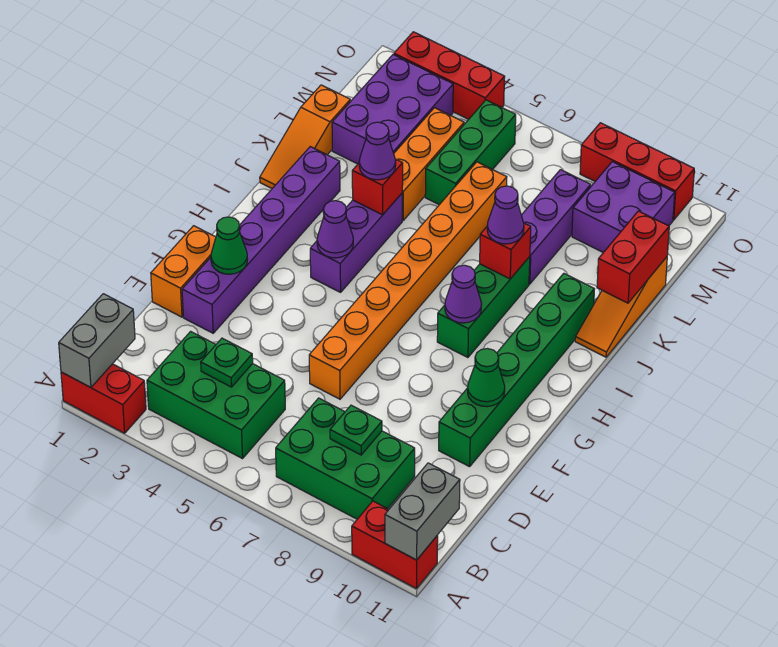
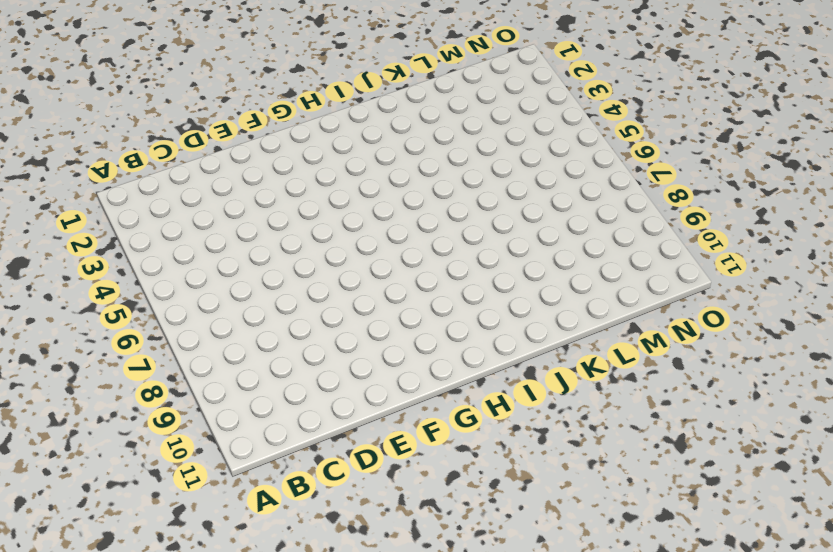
none -> red 1x2 brick [61,364,146,433]
none -> red 1x2 brick [352,501,438,589]
none -> green 2x3 brick [147,331,285,459]
none -> green 2x3 brick [276,398,415,519]

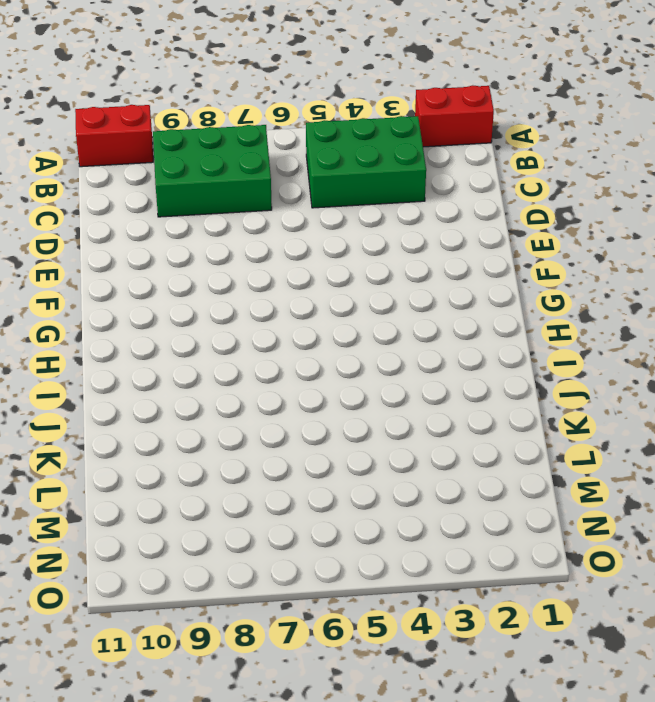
none -> orange 1x2 brick [151,226,216,317]
none -> purple 1x6 brick [182,147,340,333]
none -> orange 1x8 brick [309,162,507,399]
none -> green 1x6 brick [439,273,594,467]

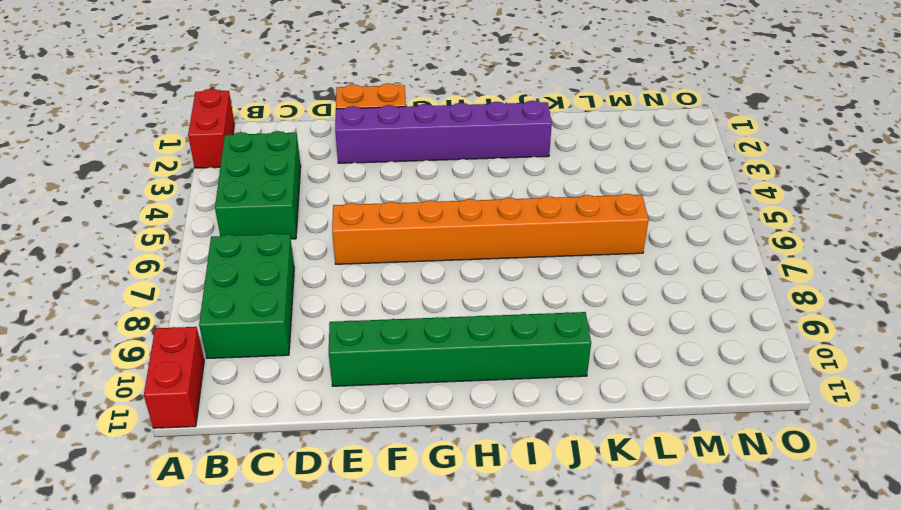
none -> purple 1x3 brick [310,194,402,292]
none -> green 1x3 brick [437,257,530,358]
none -> orange 1x3 slope [260,85,350,188]
none -> orange 1x3 slope [575,257,667,357]

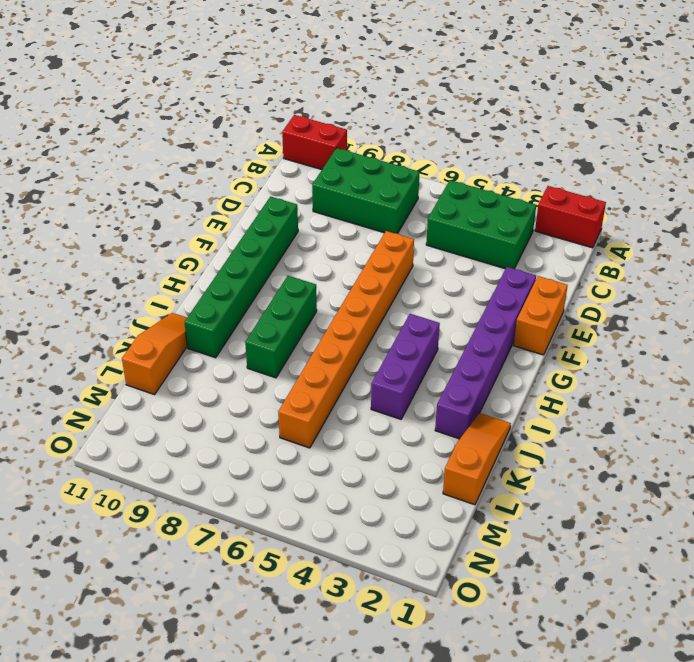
none -> orange 1x3 brick [394,108,464,220]
none -> purple 1x3 brick [521,170,591,284]
none -> purple 2x3 brick [332,55,453,164]
none -> green 1x3 brick [425,100,516,205]

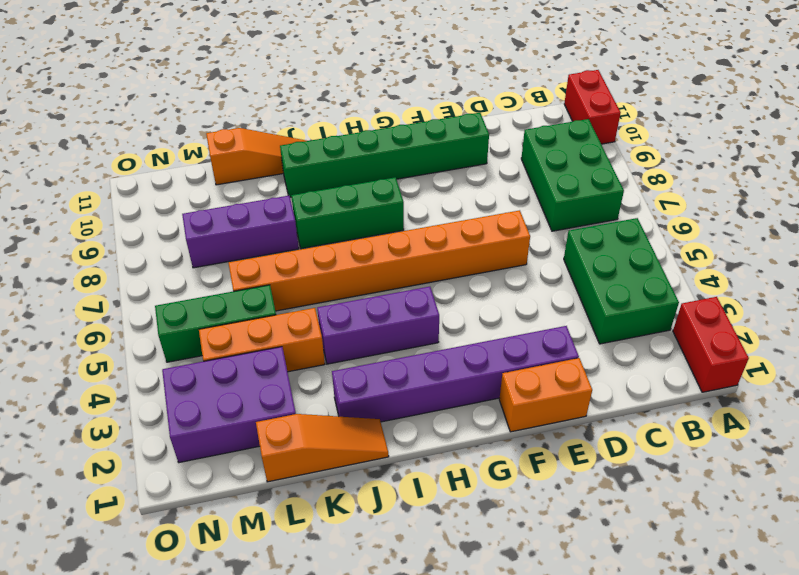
none -> purple 2x2 brick [572,162,675,253]
none -> red 1x3 brick [394,32,505,119]
none -> red 1x3 brick [580,123,694,220]
none -> grey 1x2 brick [59,294,135,388]

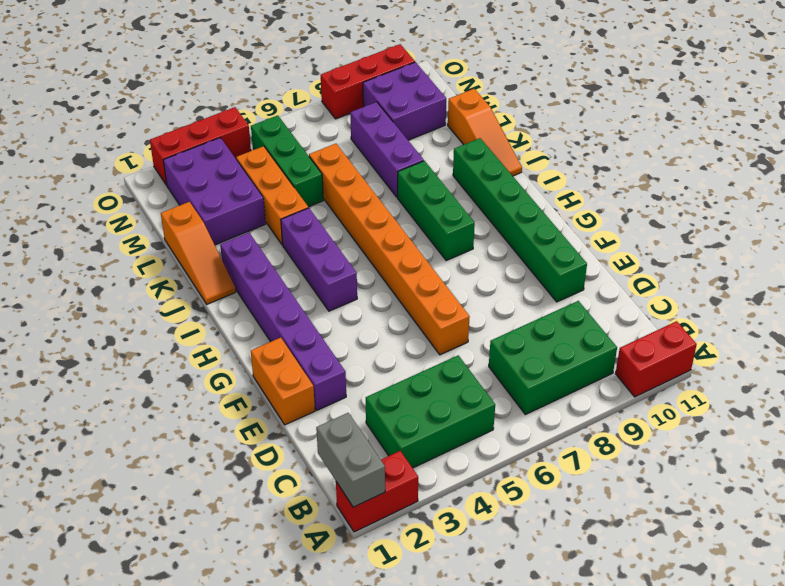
none -> grey 1x2 brick [385,463,460,560]
none -> green 1x1 plate [201,338,253,387]
none -> green 1x1 plate [330,405,382,455]
none -> green 1x1 cone [211,217,248,274]

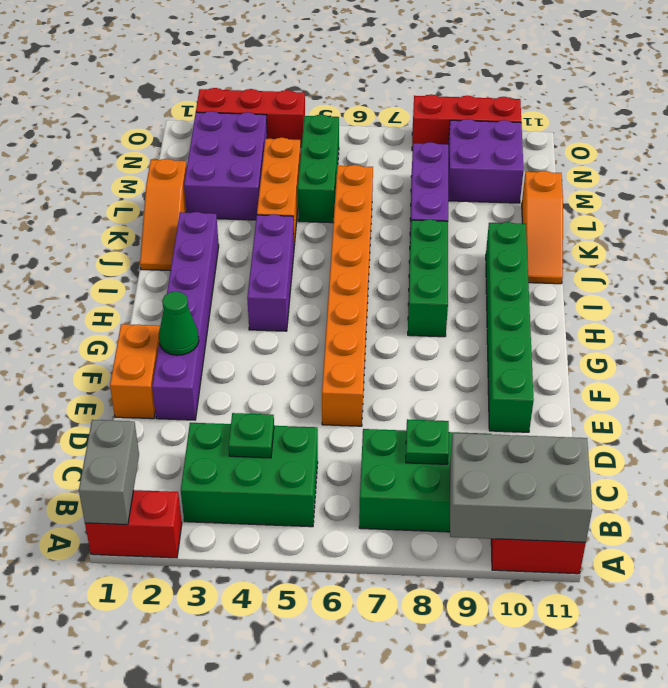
grey 2x3 brick [450,433,592,543] -> grey 1x2 brick [385,463,460,560]
none -> green 1x1 cone [468,349,505,407]
none -> purple 1x1 cone [317,201,353,258]
none -> purple 1x1 cone [445,265,482,323]
none -> red 1x1 brick [352,159,403,215]

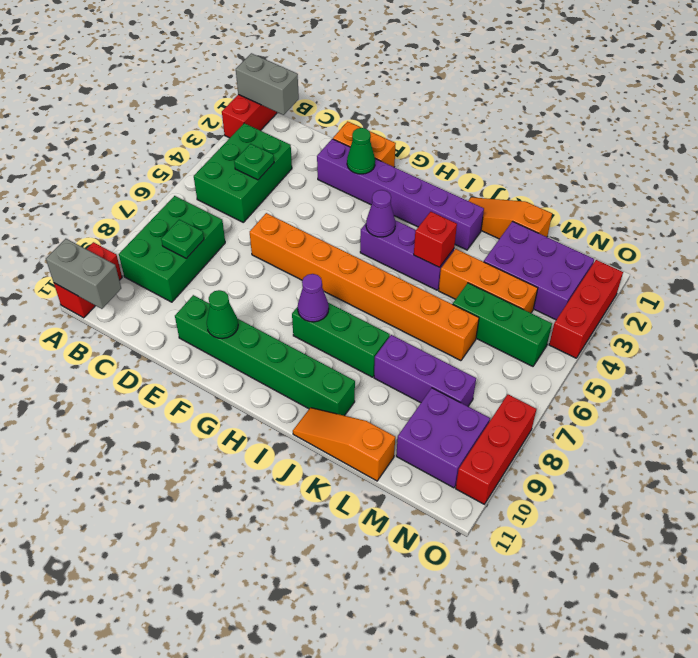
none -> red 1x1 brick [480,223,531,279]
none -> red 1x2 brick [597,211,669,303]
none -> purple 1x1 cone [359,122,396,180]
none -> purple 1x1 cone [487,186,524,244]

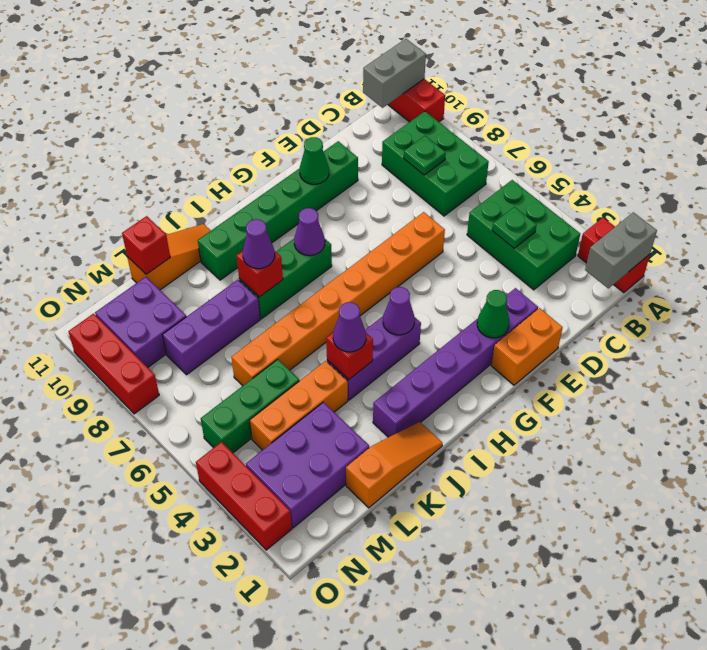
red 1x1 brick [122,216,170,274] -> red 1x2 brick [597,211,669,303]

